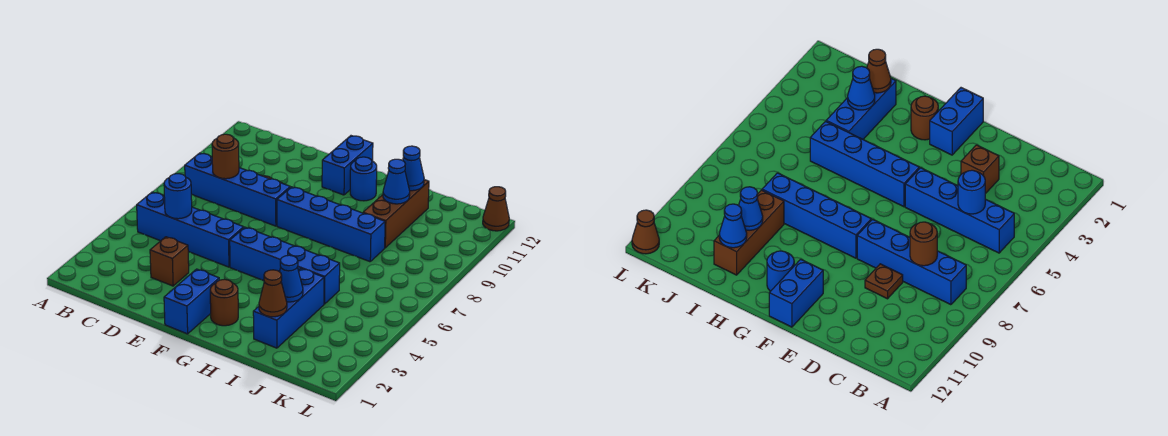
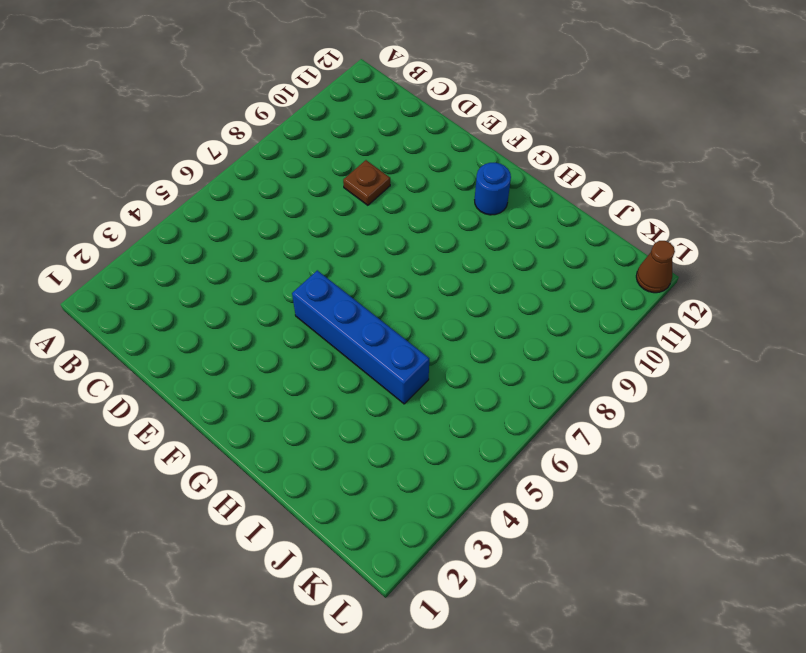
none -> blue 1x4 brick [137,192,244,267]
none -> blue 1x4 brick [185,153,290,226]
none -> brown 1x1 brick [150,237,189,286]

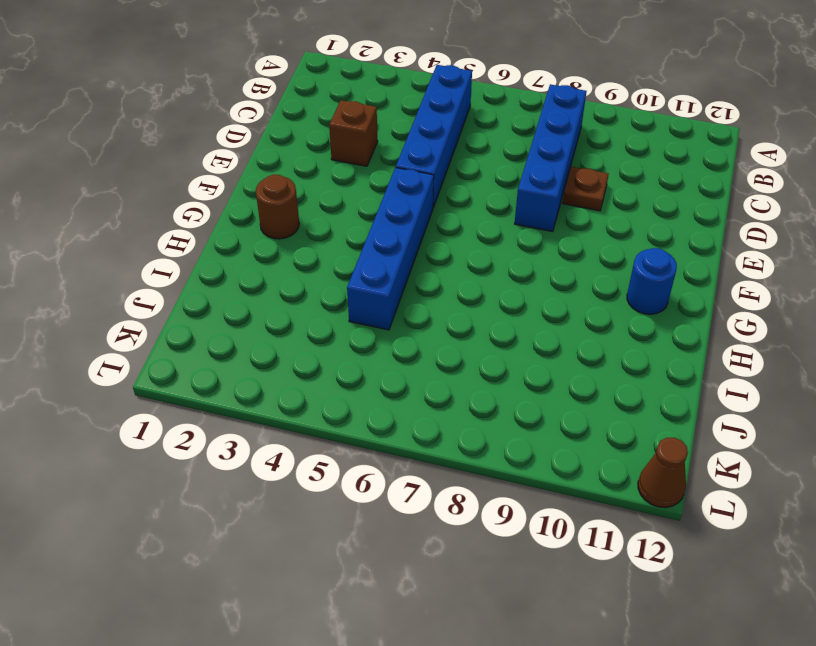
none -> blue 1x2 brick [164,269,219,334]
none -> blue 1x4 brick [277,187,385,262]
none -> blue 1x2 brick [322,136,373,195]

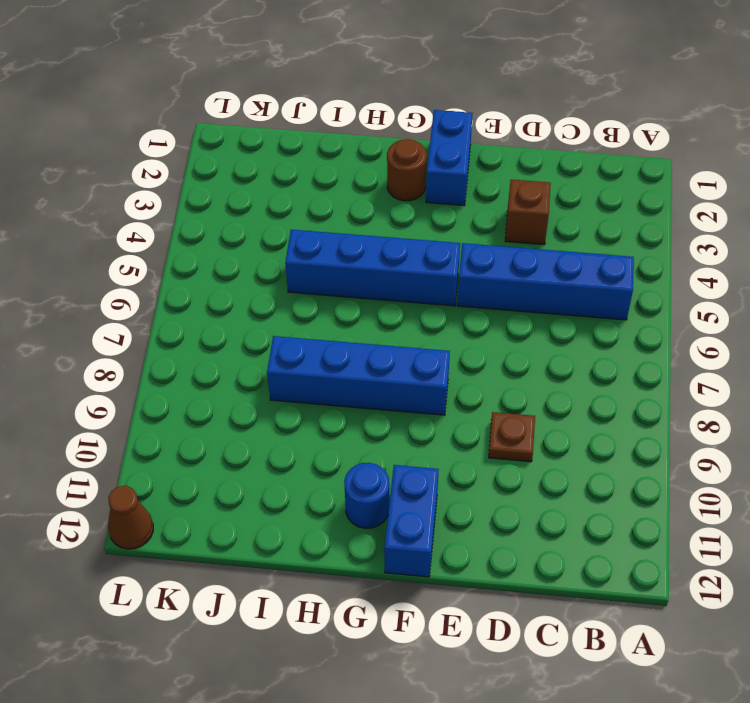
none -> blue 1x4 brick [185,153,290,226]
none -> blue 1x3 brick [253,269,324,348]
none -> brown 1x3 brick [363,180,429,248]

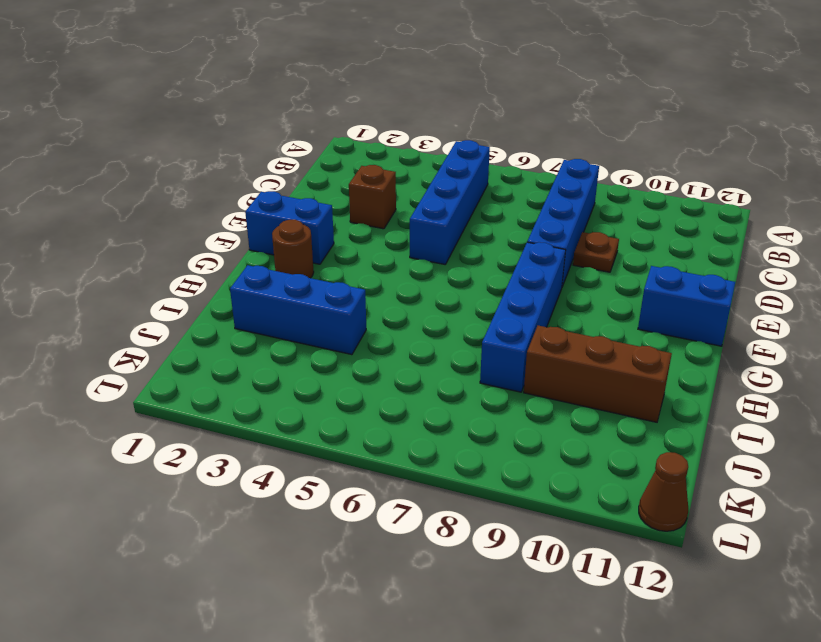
none -> blue 1x4 brick [230,227,340,304]
none -> blue 1x1 round brick [350,157,377,201]
none -> blue 1x1 round brick [164,174,192,219]

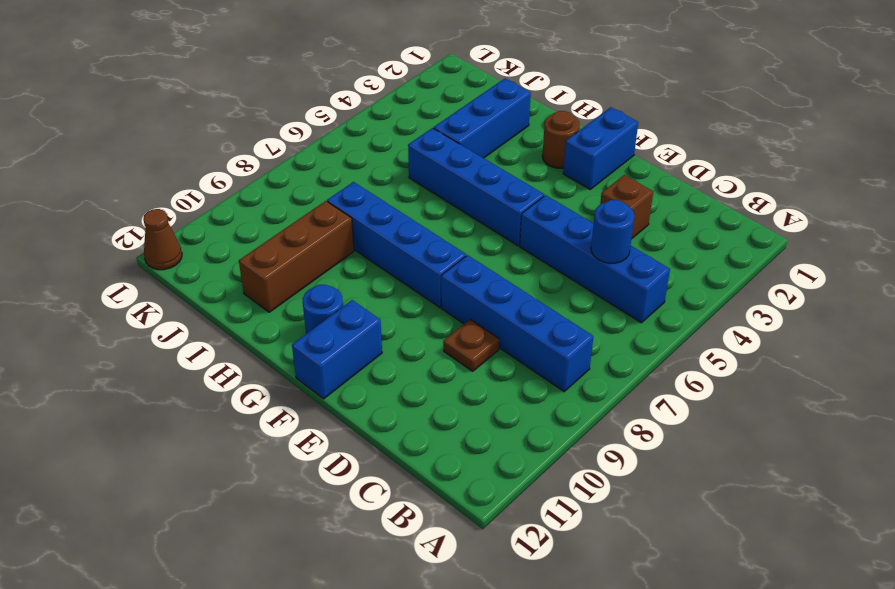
none -> brown 1x1 round brick [212,134,239,179]
none -> brown 1x1 cone [259,270,287,317]
none -> blue 1x1 cone [280,255,303,302]

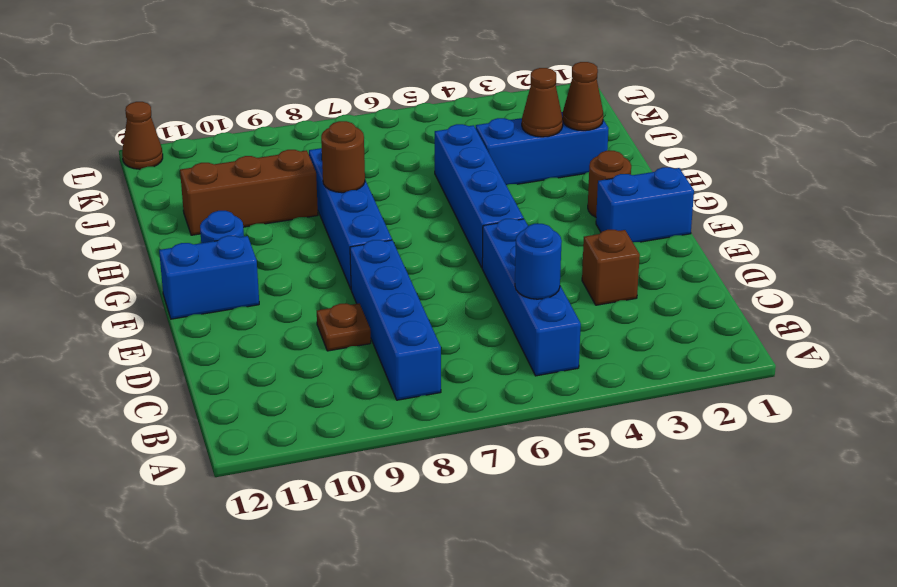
brown 1x1 round brick [321,121,365,193] -> brown 1x1 round brick moved to [212,134,239,179]
brown 1x1 cone [522,68,563,137] -> blue 1x1 cone [280,255,303,302]
none -> blue 1x1 cone [383,159,410,204]
none -> blue 1x1 cone [403,146,424,191]

